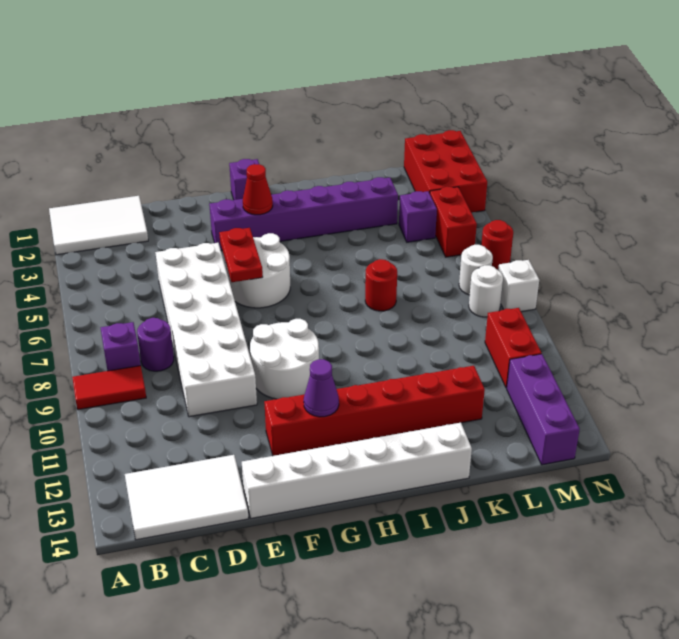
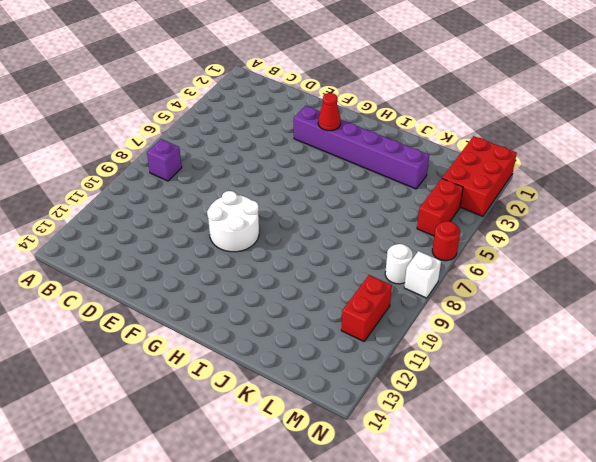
none -> white 2x3 tile [49,196,148,255]
none -> red 1x2 tile [72,366,146,410]
none -> white 2x3 tile [125,455,249,540]

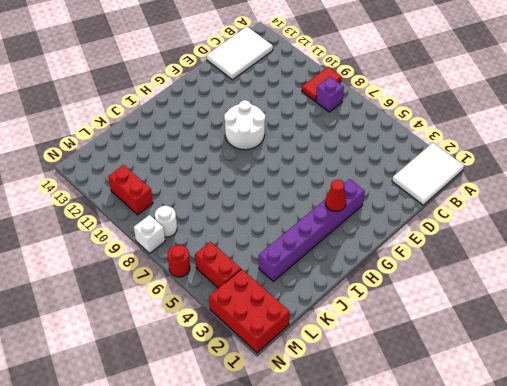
none -> purple 1x1 round brick [137,318,174,371]
none -> white 2x6 brick [155,243,257,417]
none -> white 1x6 brick [242,423,472,518]

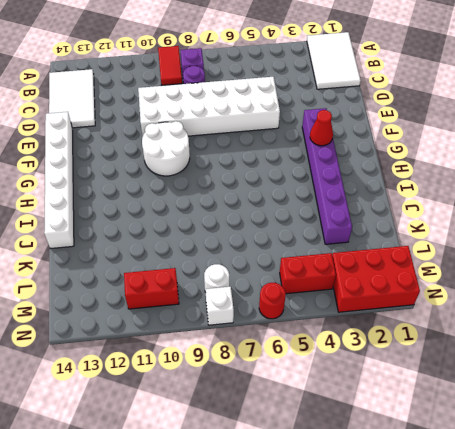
none -> white 2x2 round brick [225,233,290,308]
none -> red 1x6 brick [264,366,485,456]
none -> purple 1x1 brick [229,159,259,200]

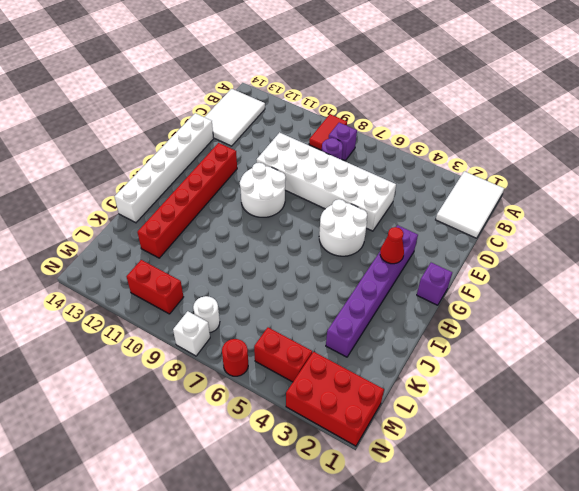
none -> red 1x1 round brick [365,259,397,311]
none -> purple 1x1 brick [399,191,437,242]
none -> white 1x1 round brick [459,245,493,295]

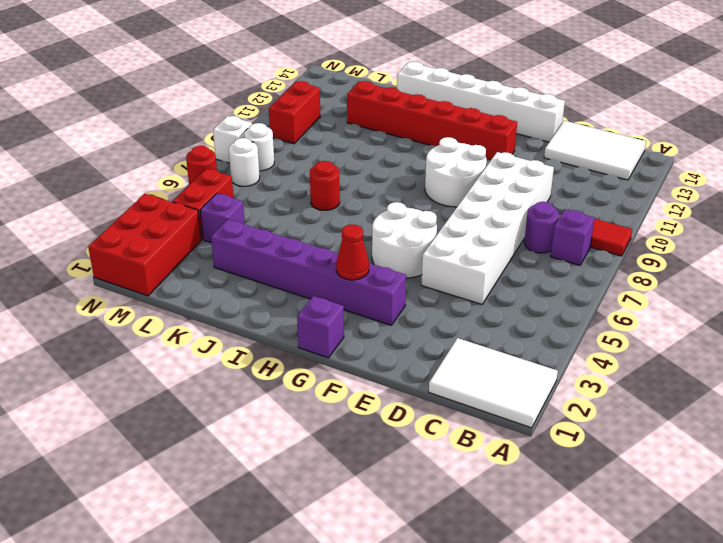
none -> purple 1x3 brick [507,354,580,465]
none -> red 1x2 plate [219,228,263,282]
none -> purple 1x1 cone [304,359,339,417]

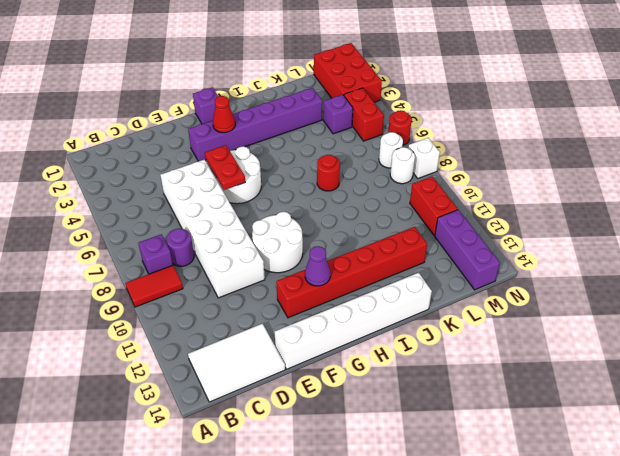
none -> white 2x3 tile [49,196,148,255]

